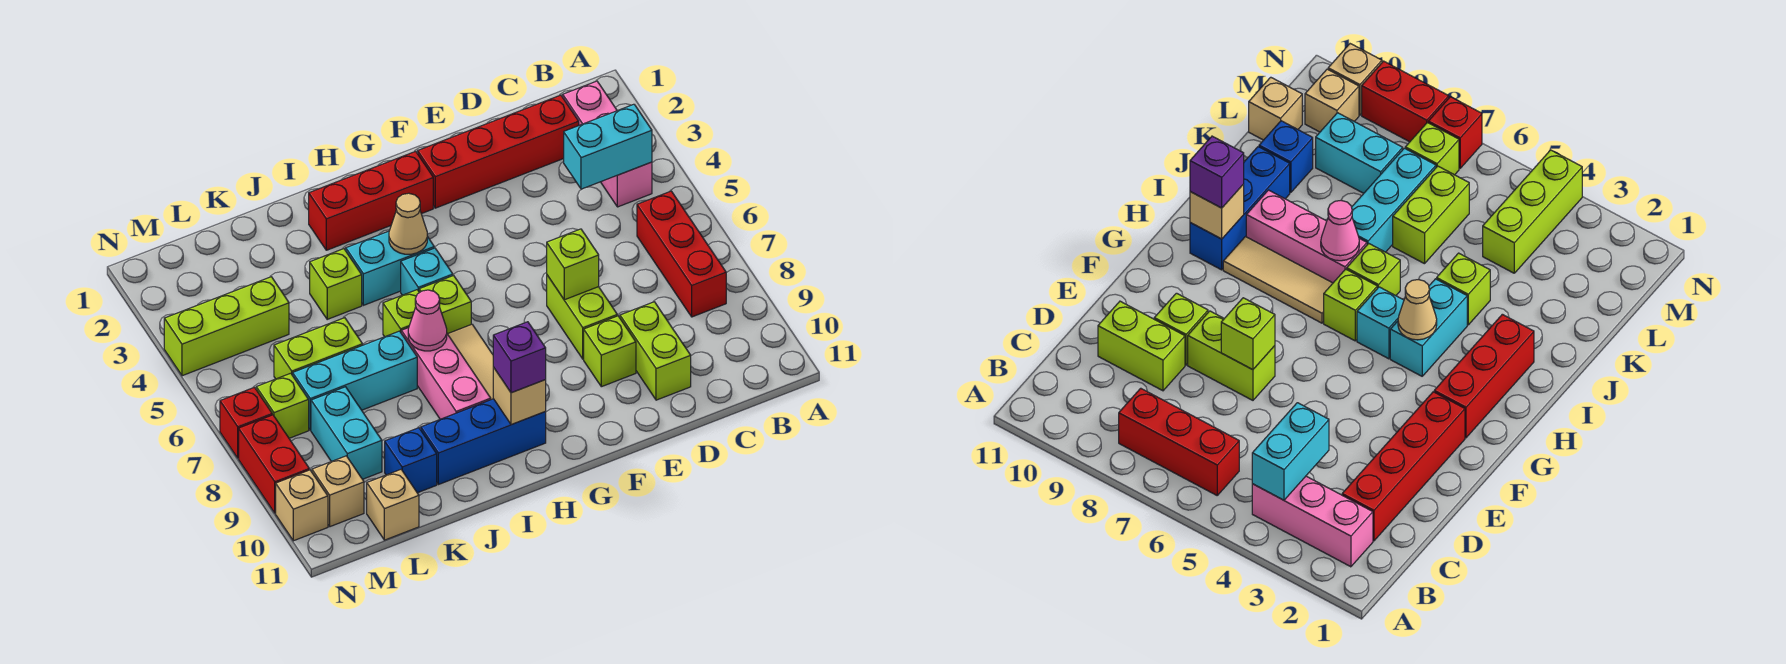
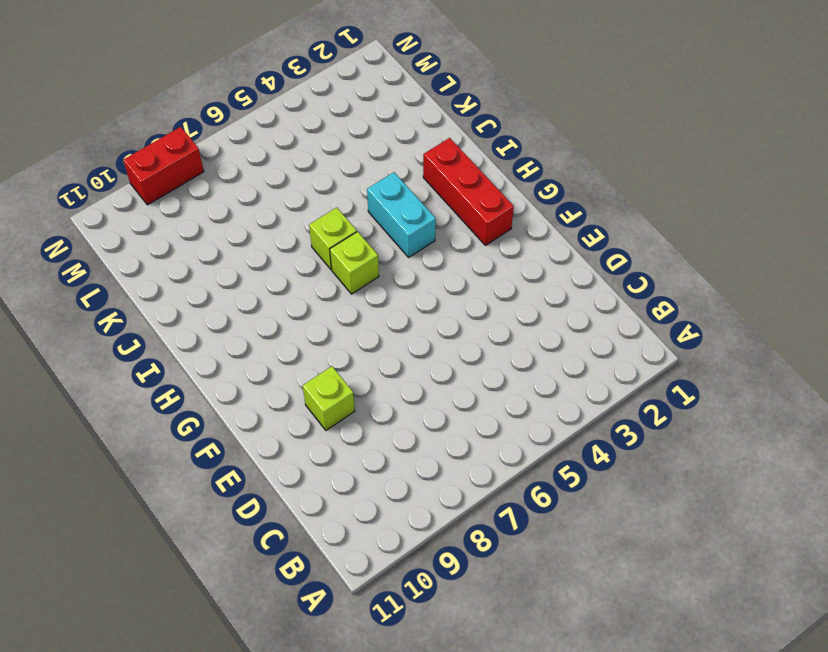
none -> pink 1x3 brick [563,81,652,207]
none -> red 1x3 brick [637,191,726,317]
none -> red 1x4 brick [418,95,579,208]
none -> lime 1x2 brick [620,302,691,400]

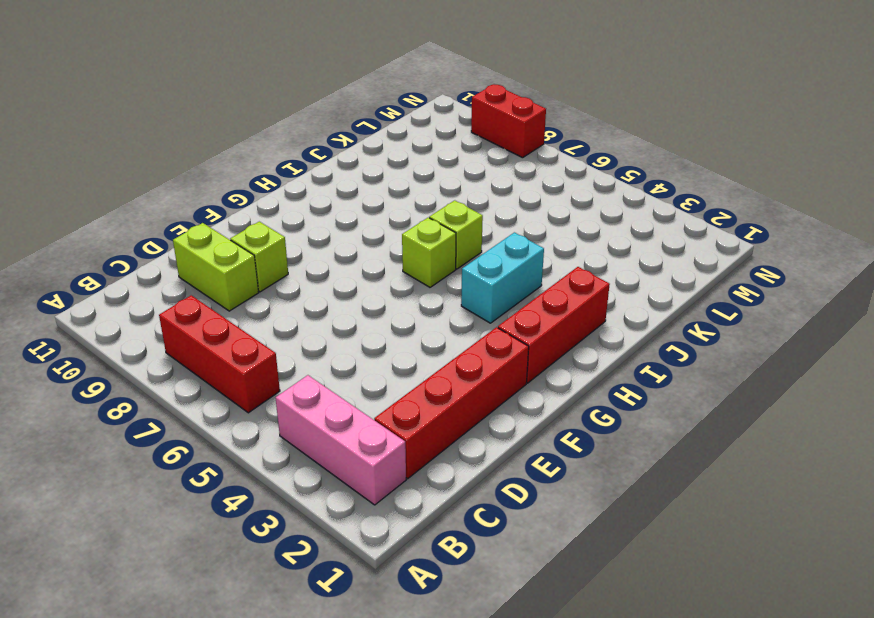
none -> lime 1x2 brick [547,275,617,359]
none -> cyan 1x1 brick [401,248,453,295]
none -> tan 1x3 tile [448,324,493,400]
none -> blue 1x3 brick [421,399,546,485]

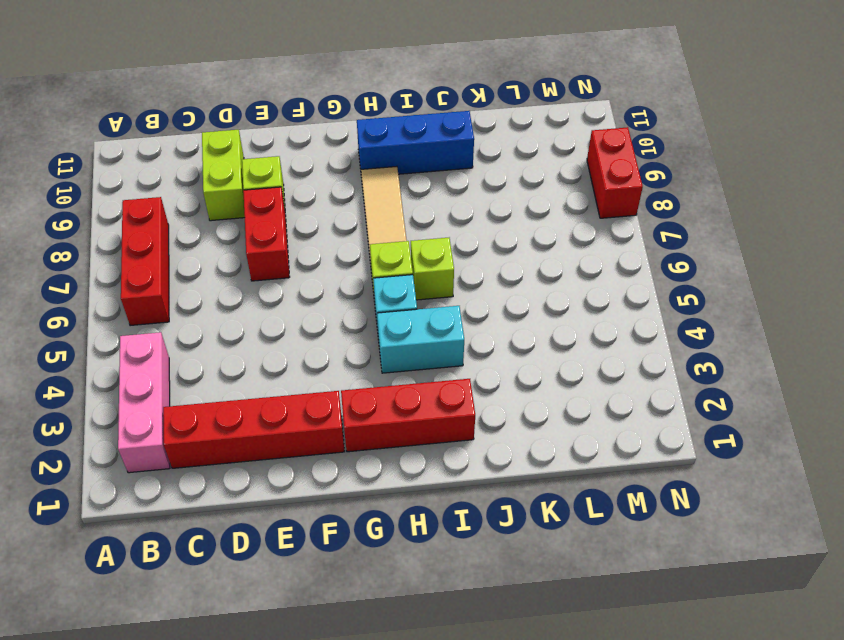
red 1x2 brick [243,187,289,281] -> lime 1x2 brick [547,275,617,359]
none -> pink 1x3 brick [401,328,491,419]
none -> lime 1x1 brick [310,249,362,319]
none -> cyan 1x3 brick [293,331,417,430]
none -> lime 1x2 brick [274,318,363,379]

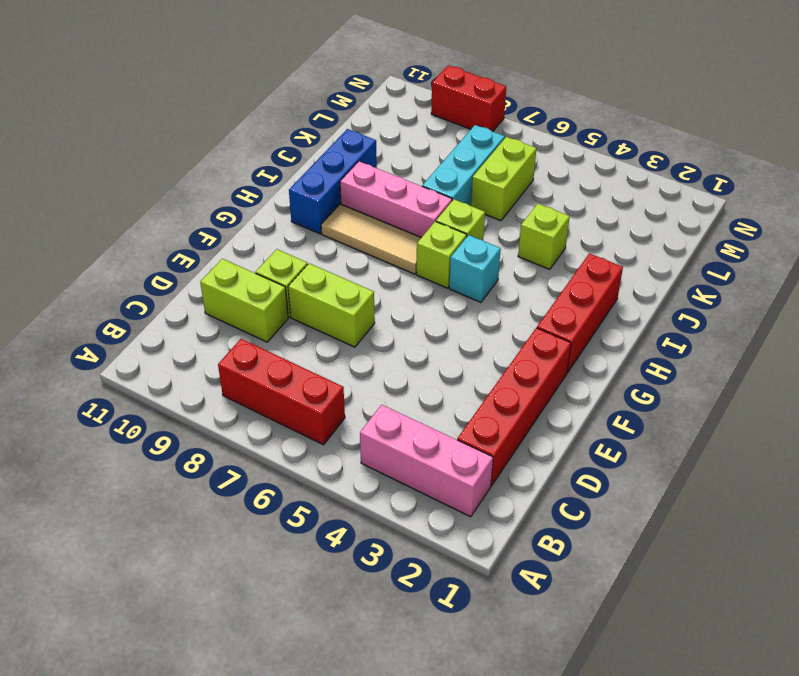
none -> cyan 1x2 brick [346,231,434,305]
none -> blue 1x1 brick [385,428,437,493]
none -> lime 1x3 brick [164,277,289,376]
none -> cyan 1x2 brick [311,387,382,479]

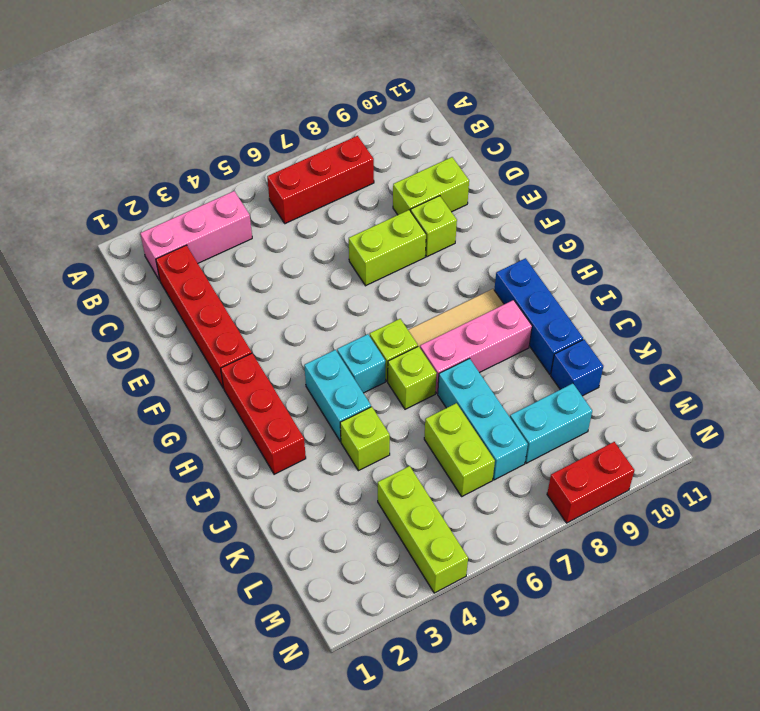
none -> tan 1x1 brick [367,470,419,540]
none -> lime 1x1 brick [256,373,309,438]
none -> tan 1x1 brick [312,456,364,527]
none -> red 1x1 brick [220,387,272,458]

